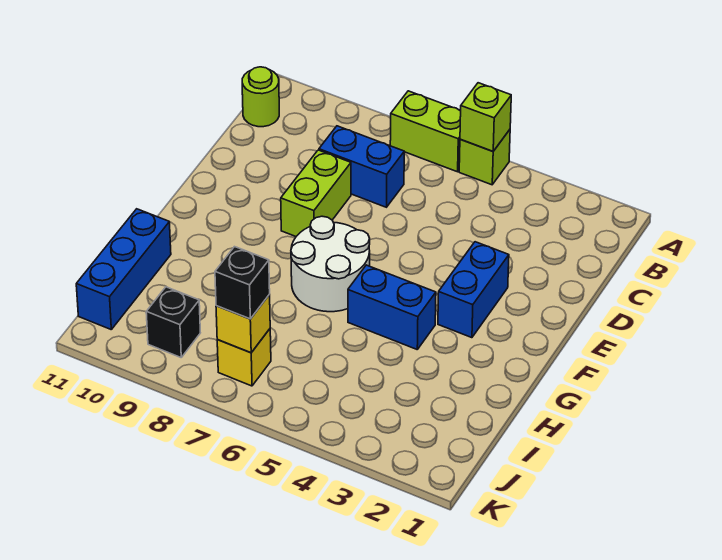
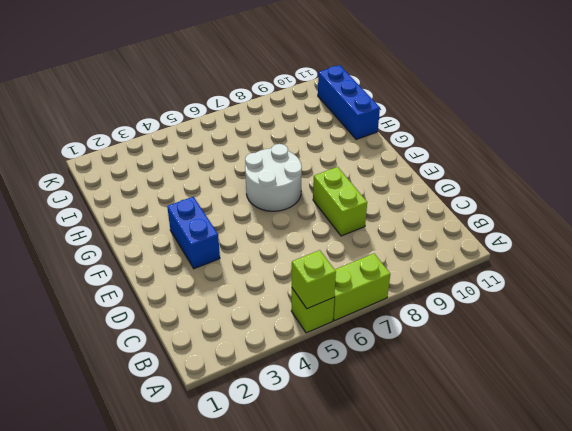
none -> lime 1x1 round brick [242,67,279,127]
none -> blue 1x2 brick [319,126,404,207]
none -> blue 1x2 brick [348,265,436,349]

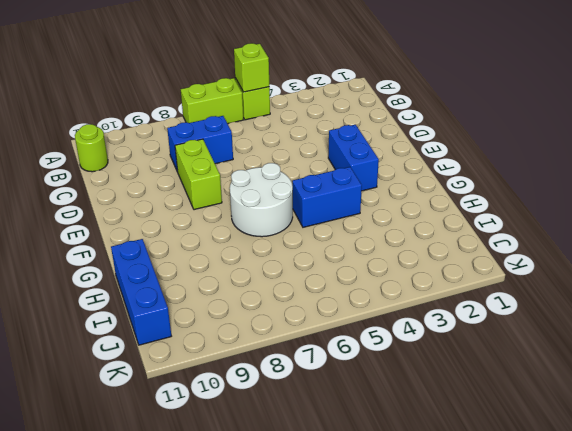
none -> yellow 1x1 brick [217,329,271,386]
none -> black 1x1 brick [146,287,200,357]
none -> yellow 1x1 brick [216,295,270,353]

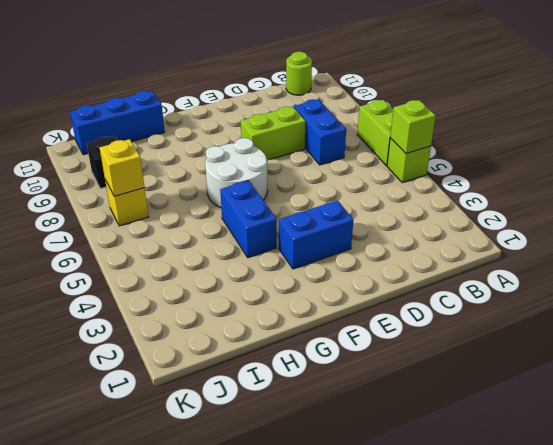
none -> black 1x1 brick [215,247,270,319]

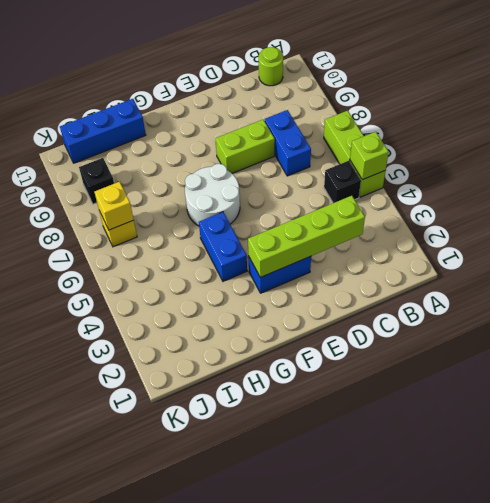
black 1x1 brick [324,161,361,203] -> black 1x1 brick moved to [215,247,270,319]
lime 1x4 brick [248,196,365,277] -> none

